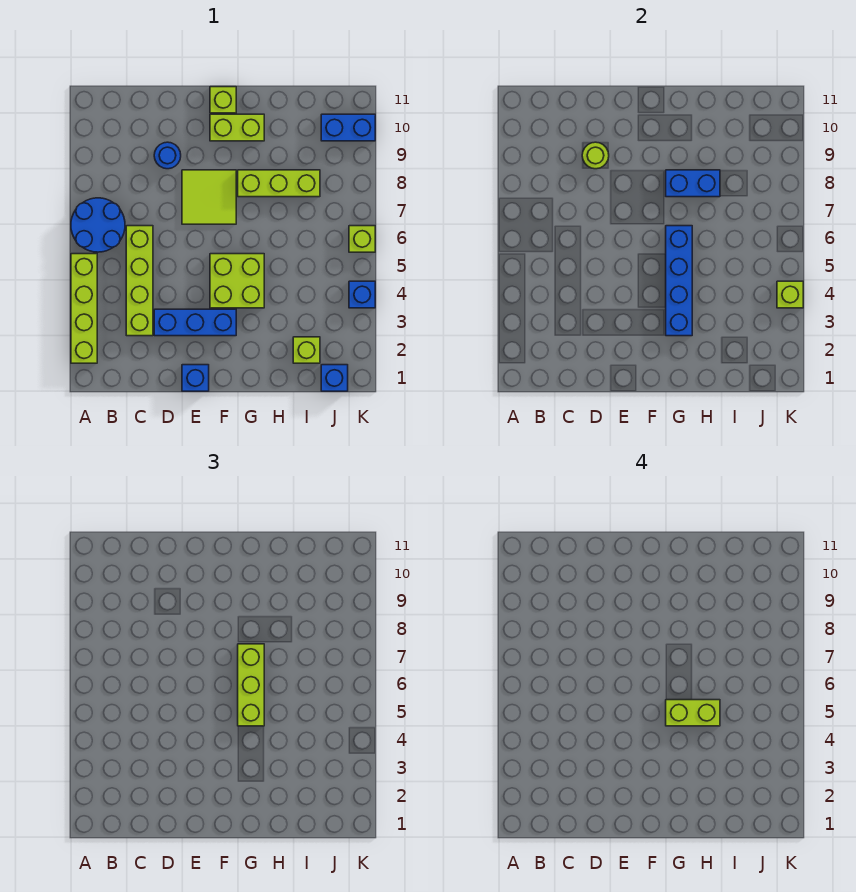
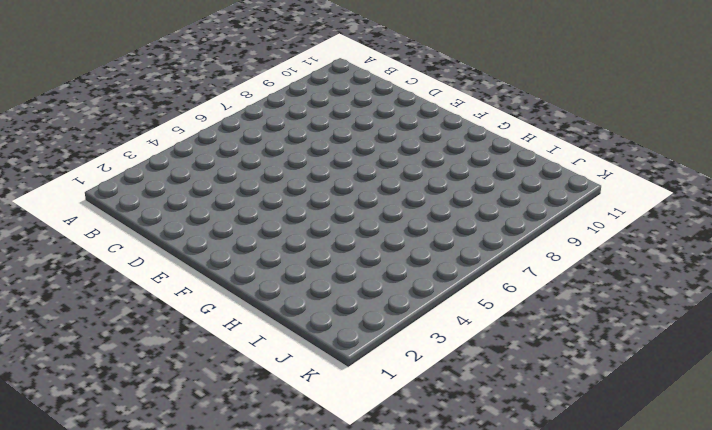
none -> lime 1x4 brick [71,254,97,363]
none -> blue 2x2 round brick [71,198,125,252]
none -> lime 1x4 brick [126,226,153,336]

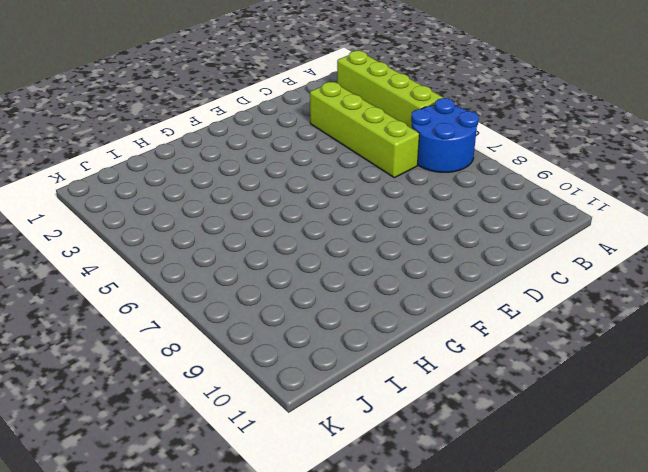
none -> blue 1x3 brick [154,309,236,336]
none -> blue 1x1 round brick [154,142,181,169]
none -> blue 1x1 brick [182,365,209,391]

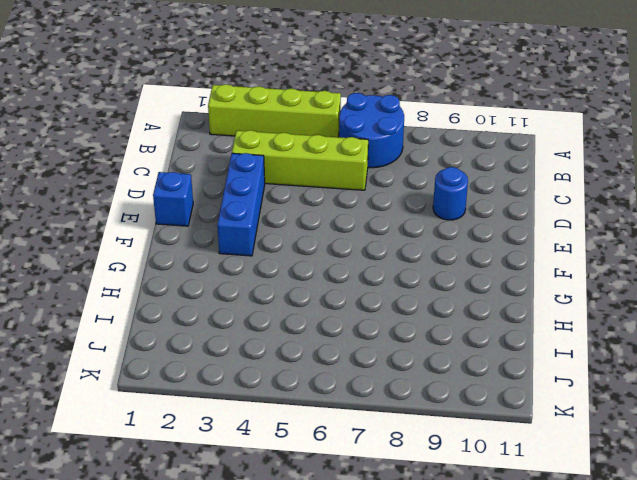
none -> lime 2x2 tile [182,170,236,224]
none -> lime 2x2 brick [210,254,264,308]
none -> lime 1x2 brick [210,114,264,141]

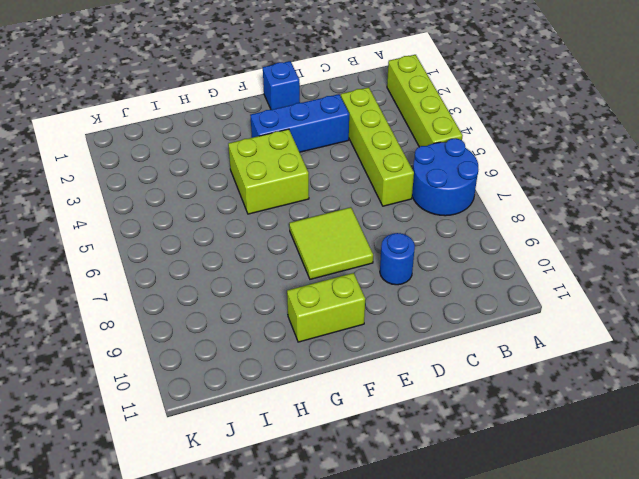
none -> lime 1x1 brick [210,87,236,113]
none -> lime 1x3 brick [238,170,320,197]
none -> lime 1x1 brick [293,337,320,363]

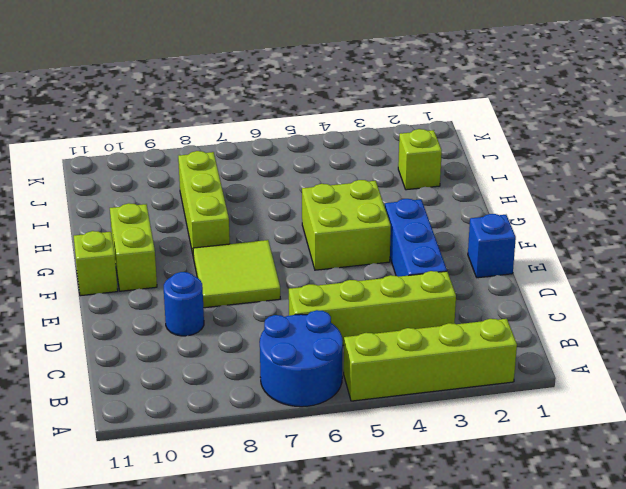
none -> blue 1x1 brick [321,365,348,391]
none -> blue 1x2 brick [321,114,375,141]
none -> blue 1x1 brick [349,281,375,308]

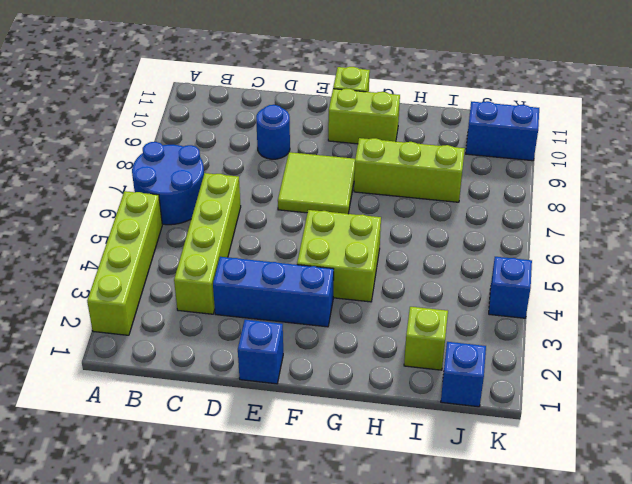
none -> lime 1x1 brick [349,226,375,252]
none -> lime 1x1 round brick [582,142,609,169]
none -> blue 1x4 brick [666,226,692,336]

